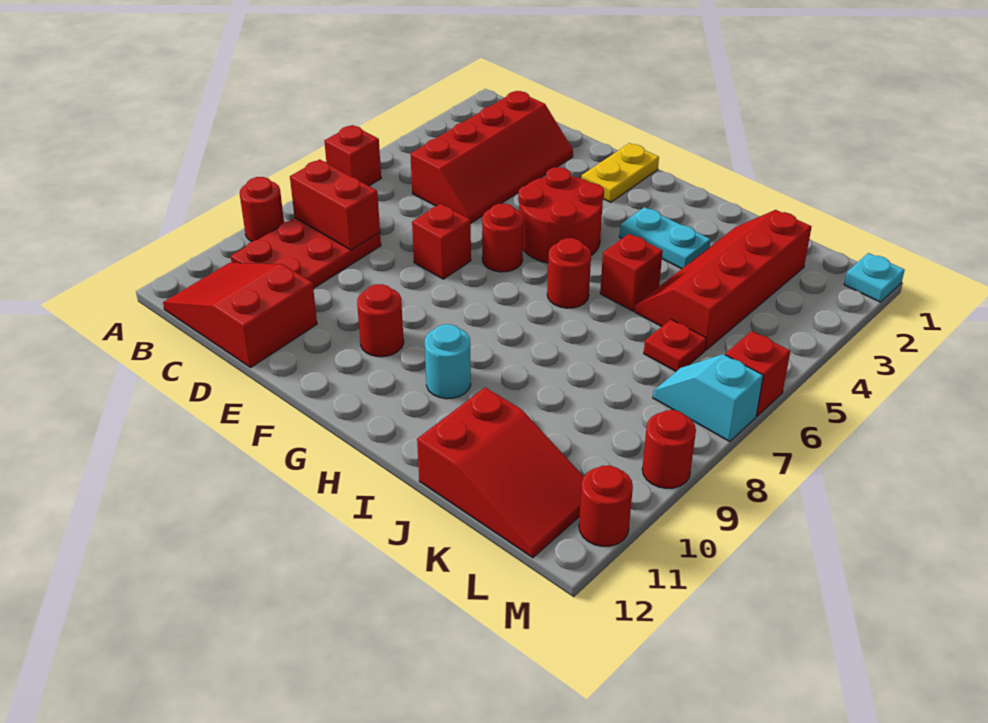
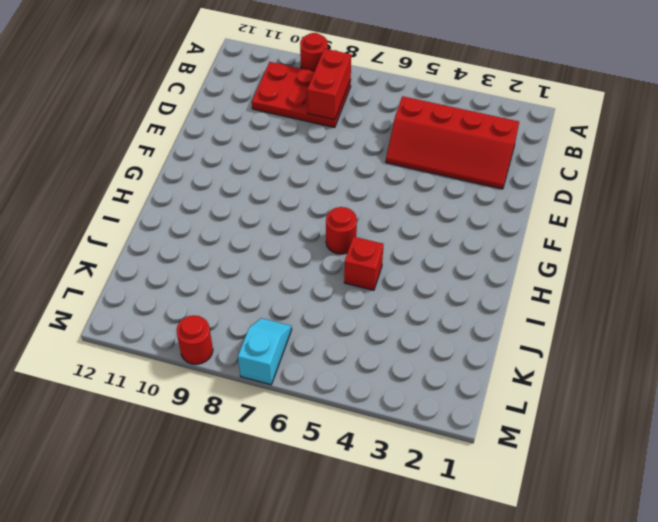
none -> red 1x1 brick [324,125,381,186]
none -> red 2x3 slope [163,263,317,367]
none -> red 1x1 brick [412,204,471,279]

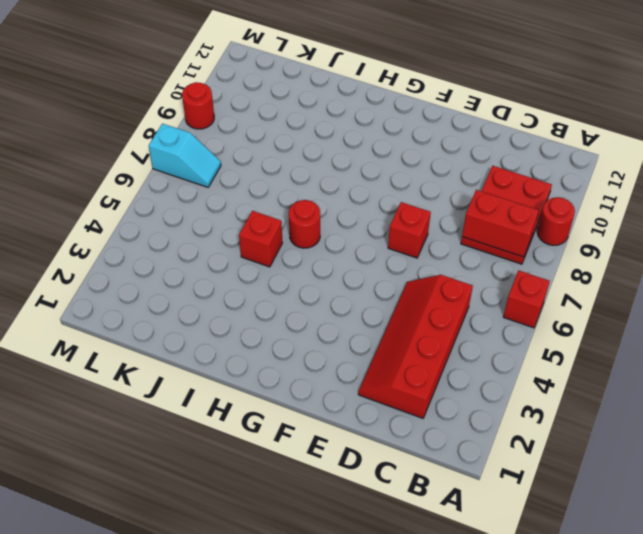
none -> red 2x3 slope [163,263,317,367]
none -> yellow 1x2 plate [581,143,659,202]
none -> red 2x2 round brick [518,167,604,263]

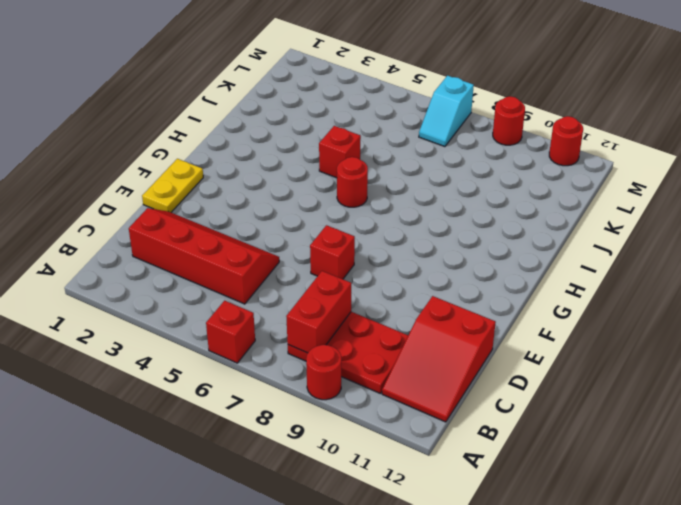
yellow 1x2 plate [142,159,203,212] -> yellow 1x2 plate turned to [581,143,659,202]
none -> red 2x2 round brick [518,167,604,263]
none -> red 1x1 round brick [482,204,523,272]
none -> red 1x1 round brick [357,284,404,357]

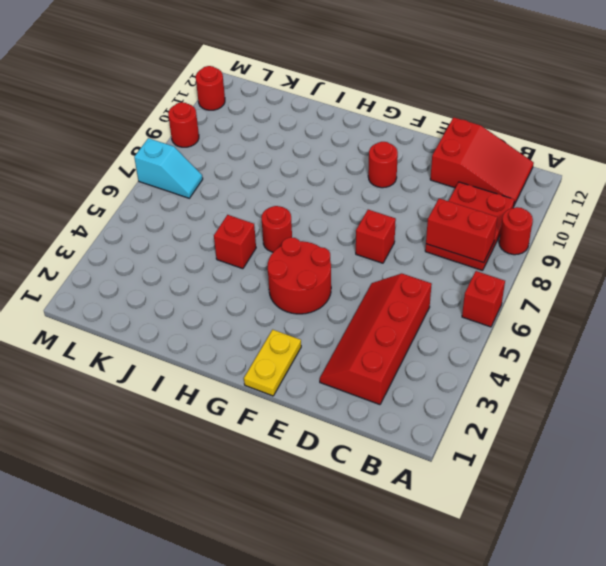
none -> red 1x1 round brick [482,204,523,272]
none -> cyan 1x2 plate [619,207,711,269]
none -> cyan 1x1 round brick [425,324,471,399]

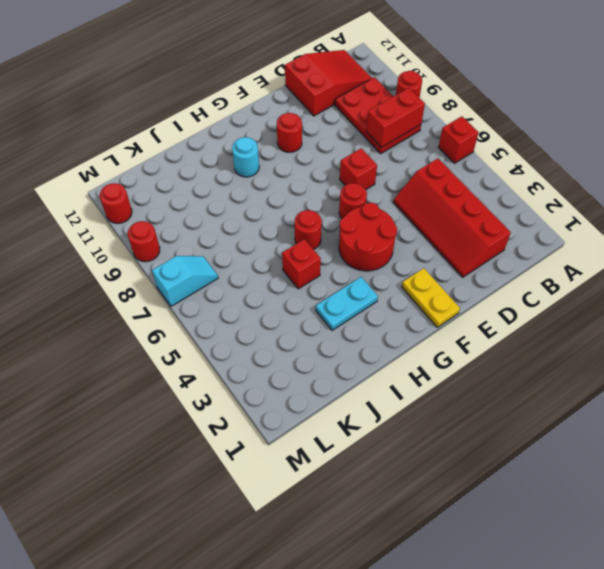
none -> red 2x4 slope [635,210,812,350]
none -> red 2x3 slope [417,387,584,558]
none -> red 1x1 plate [644,319,707,371]

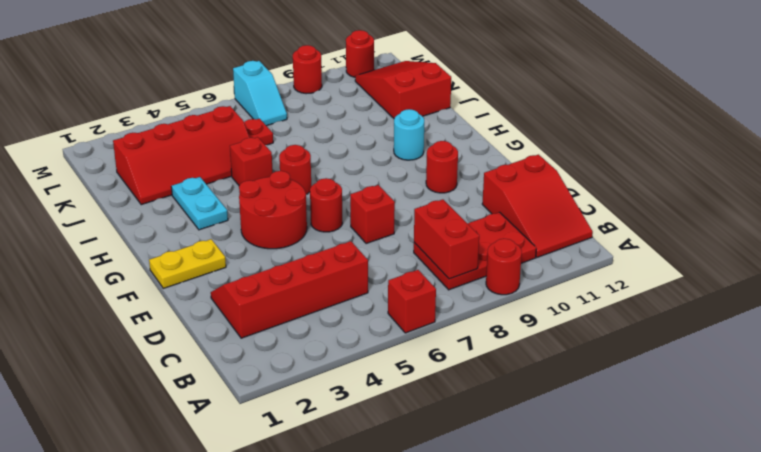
none -> cyan 1x1 plate [844,253,905,302]
none -> red 1x1 brick [725,331,790,416]

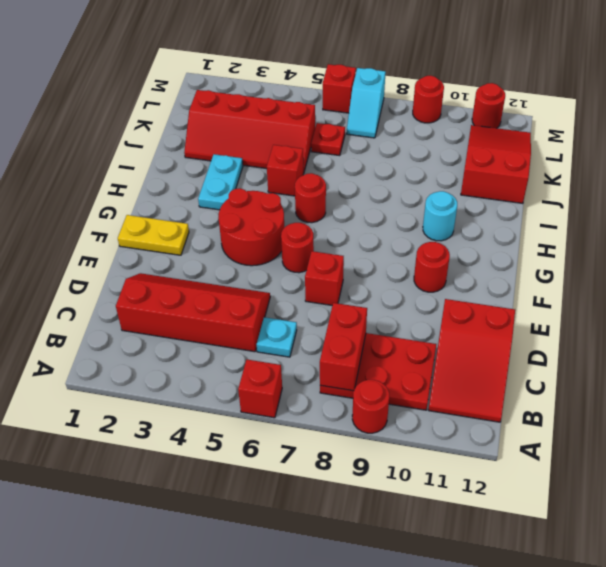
cyan 1x1 plate [257,317,297,357] -> cyan 1x1 plate moved to [844,253,905,302]

